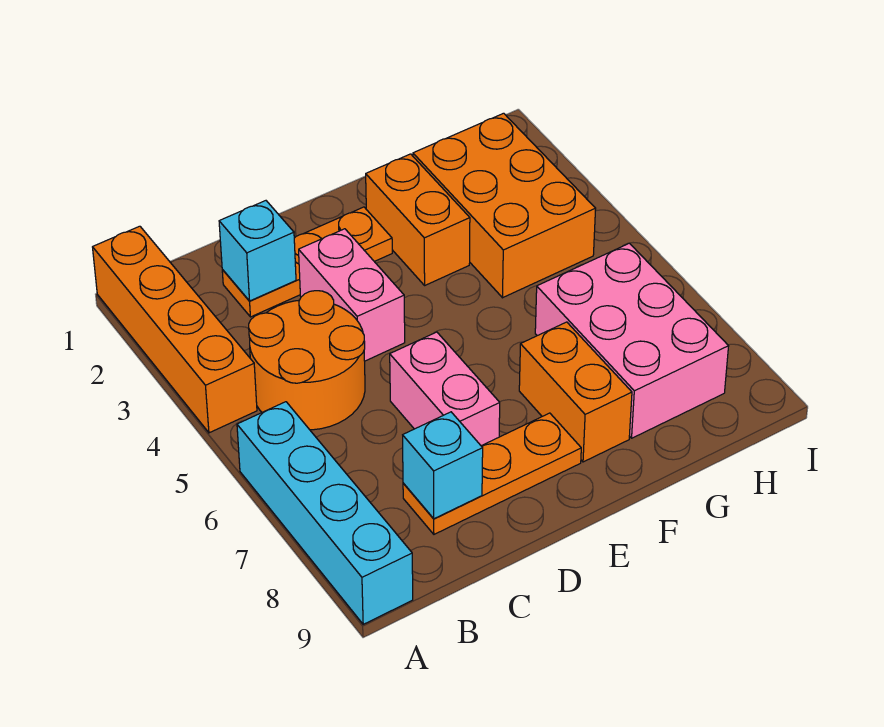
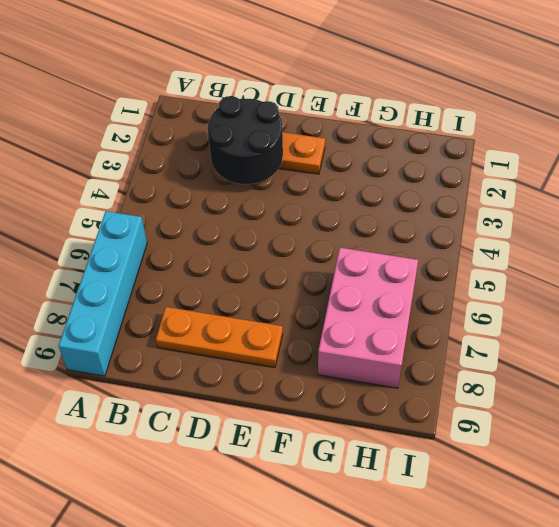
black 2x2 round brick [208,96,283,184] -> cyan 1x1 brick [219,201,296,301]
none -> orange 1x4 brick [93,226,257,433]
none -> orange 2x2 round brick [249,291,365,430]
none -> pink 1x2 brick [299,229,405,361]

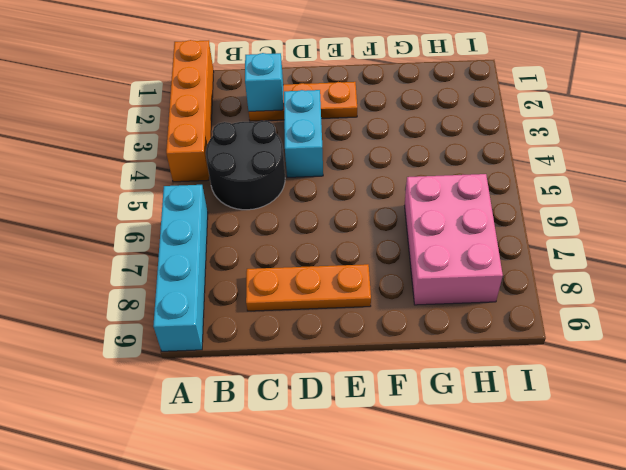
black 2x2 round brick [206,121,285,210] -> orange 2x2 round brick [249,291,365,430]
cyan 1x2 brick [284,90,323,177] -> pink 1x2 brick [299,229,405,361]
none -> pink 1x2 brick [390,332,500,446]
none -> orange 1x2 brick [366,154,470,285]
none -> orange 1x2 brick [519,322,632,462]

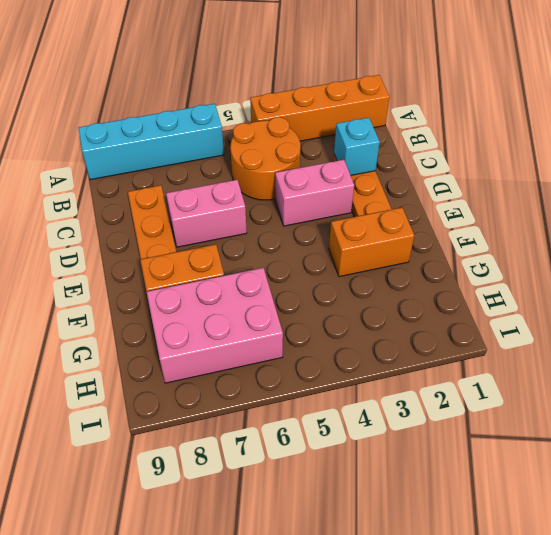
none -> orange 2x3 brick [413,113,596,298]
none -> cyan 1x1 brick [403,412,483,519]

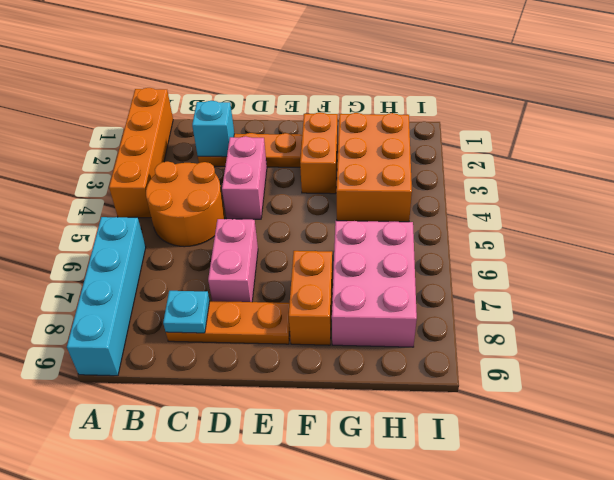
cyan 1x1 plate [163,291,210,333] -> cyan 1x1 brick [403,412,483,519]

